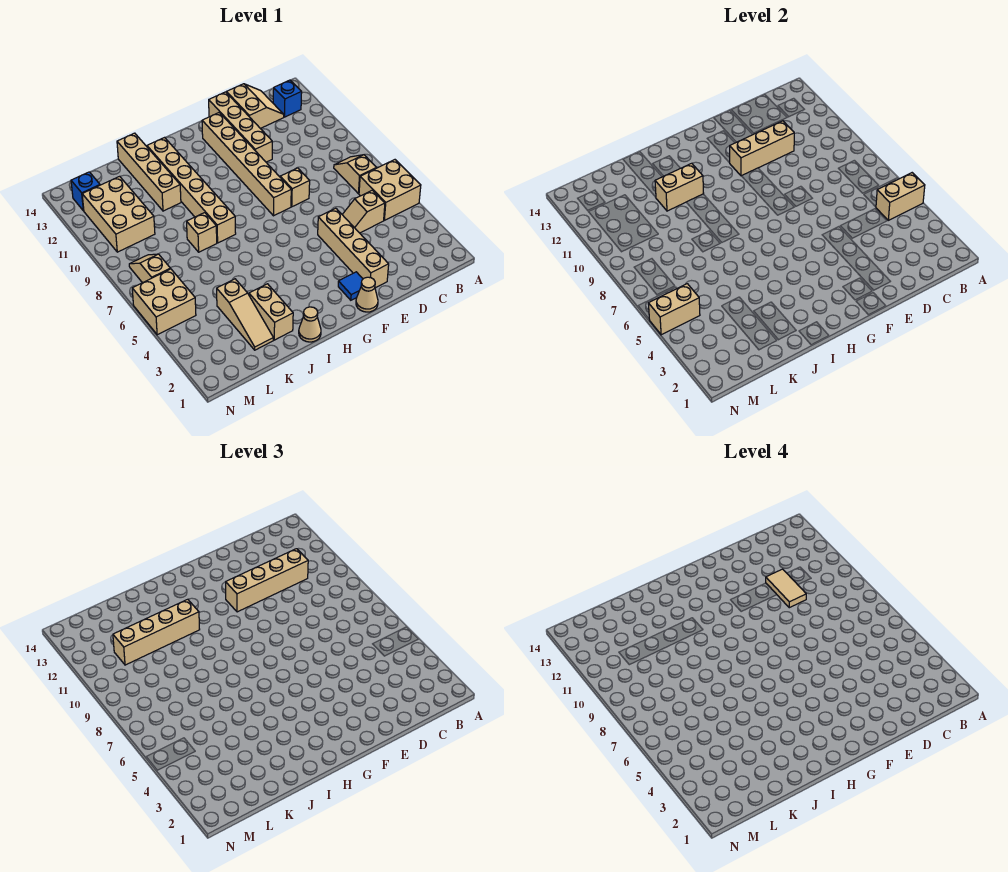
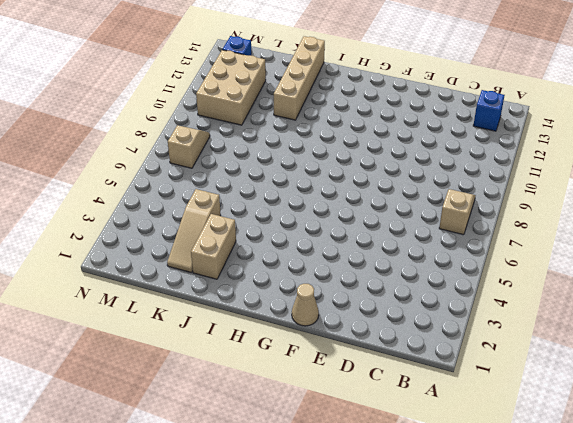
none -> tan 2x2 brick [359,160,421,220]
none -> tan 1x2 slope [342,190,385,233]
none -> tan 2x2 slope [227,84,284,129]

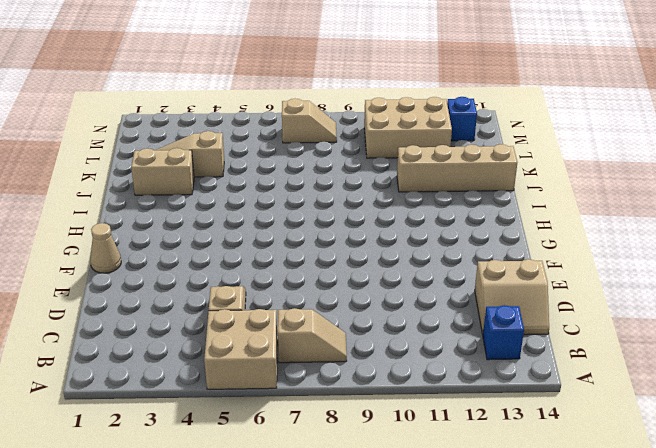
none -> tan 1x4 brick [318,208,389,288]
none -> tan 1x1 brick [280,168,310,207]
none -> tan 1x4 brick [209,92,272,162]

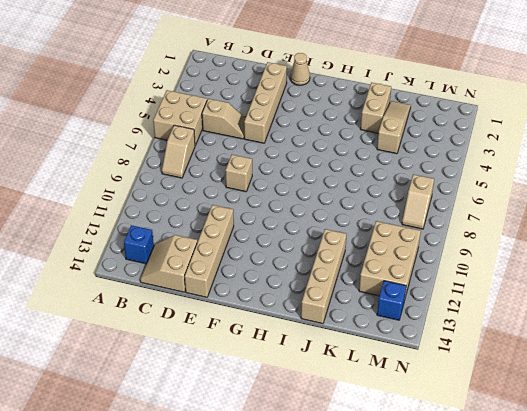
none -> blue 1x1 tile [338,272,363,300]
none -> tan 1x6 brick [202,113,291,216]
none -> tan 1x1 cone [299,307,321,342]

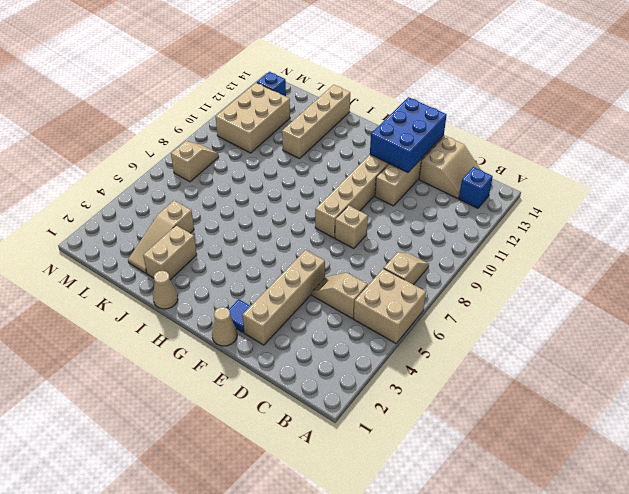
blue 2x3 brick [370,97,447,172] -> none
none -> tan 1x6 brick [147,138,236,243]
none -> tan 1x1 brick [187,213,217,252]
none -> tan 2x2 brick [132,269,196,335]

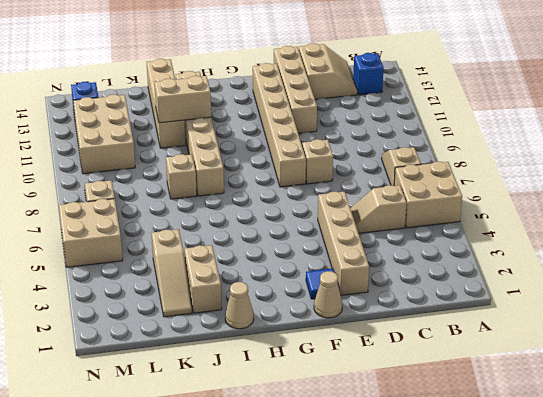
none -> tan 1x2 brick [876,173,925,220]
none -> tan 1x3 brick [730,121,794,176]
none -> tan 1x2 brick [648,284,700,335]

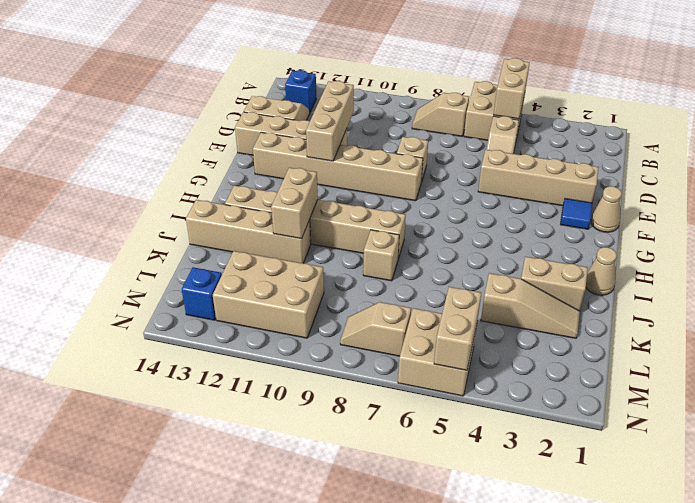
none -> tan 1x4 brick [226,549,308,612]
none -> tan 1x4 brick [113,599,200,665]
none -> tan 1x2 tile [766,569,806,608]

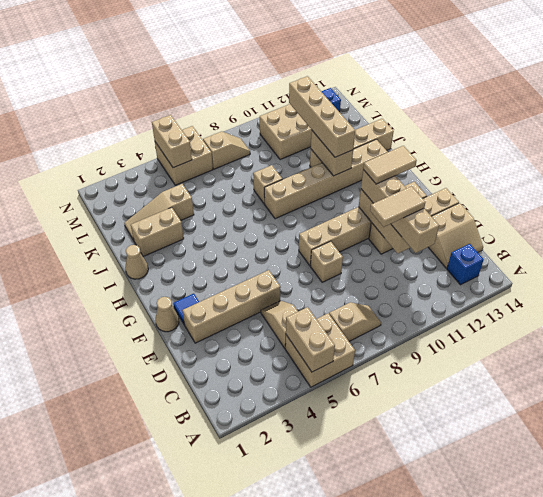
tan 1x2 tile [363,146,417,184] -> none

